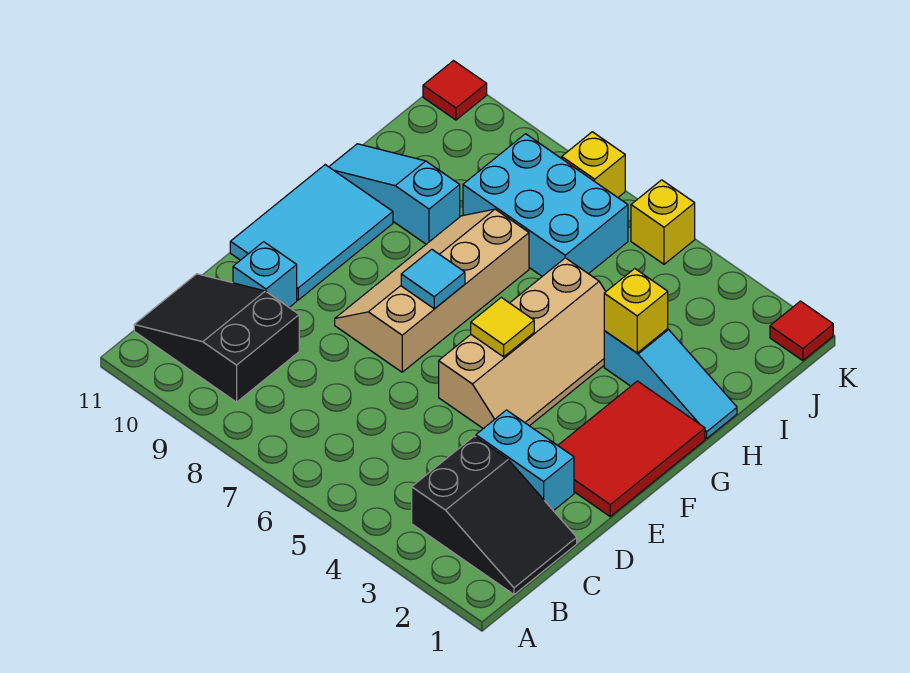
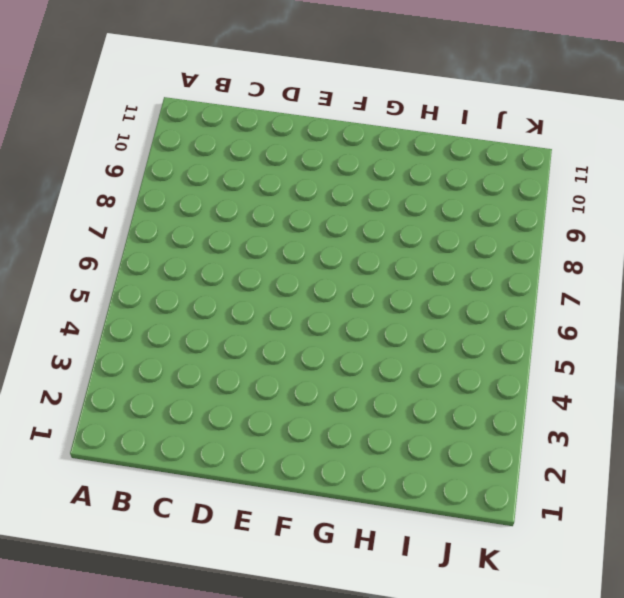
none -> black 2x3 slope [412,436,577,595]
none -> black 2x3 slope [134,274,299,402]
none -> cyan 1x2 brick [476,410,574,511]

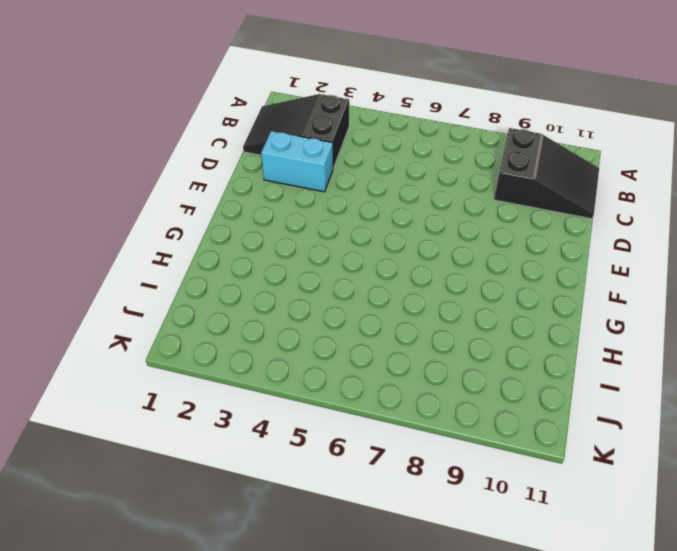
none -> cyan 1x1 brick [233,242,297,307]
none -> red 2x3 tile [558,381,705,516]
none -> tan 2x4 slope [439,258,606,429]

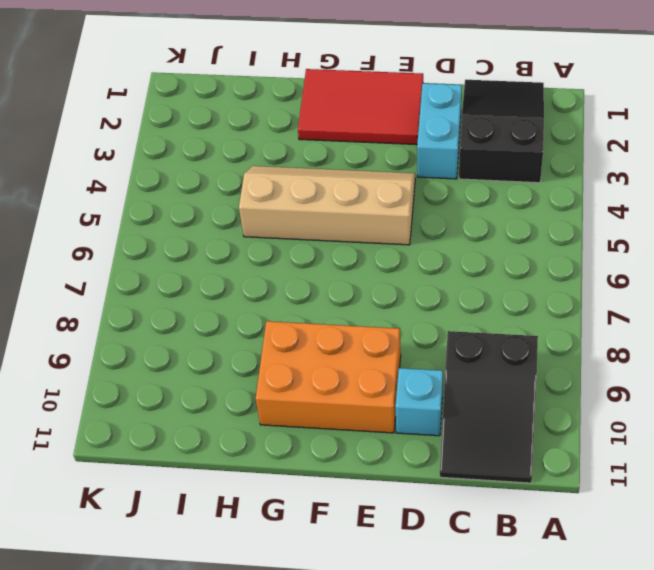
orange 2x3 brick [256,321,401,433] -> cyan 2x3 tile [230,165,393,300]
none -> tan 2x4 slope [335,209,529,372]
none -> cyan 1x3 slope [604,329,737,439]
none -> cyan 1x3 slope [329,144,460,244]

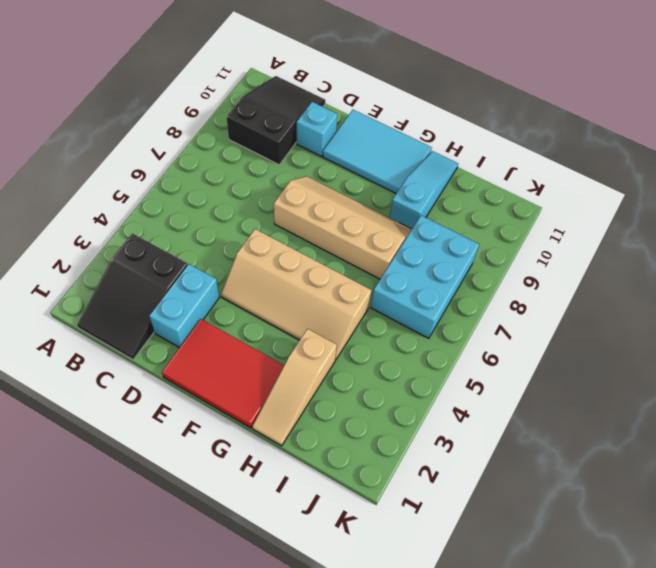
tan 1x3 slope [252,329,337,446] -> cyan 1x3 slope [604,329,737,439]
none -> red 1x1 tile [770,301,833,361]
none -> yellow 1x1 brick [631,180,695,264]
none -> yellow 1x1 brick [562,132,625,197]

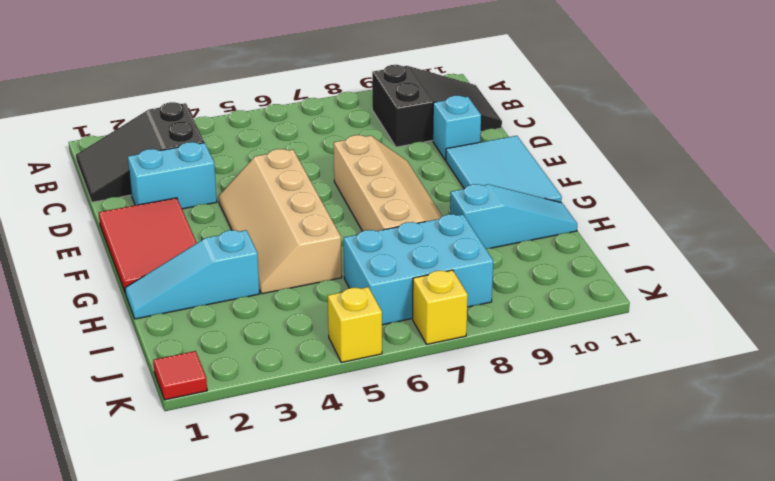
none -> red 1x1 tile [423,61,487,120]
none -> yellow 1x1 tile [471,298,534,357]
none -> cyan 1x1 tile [401,249,465,309]

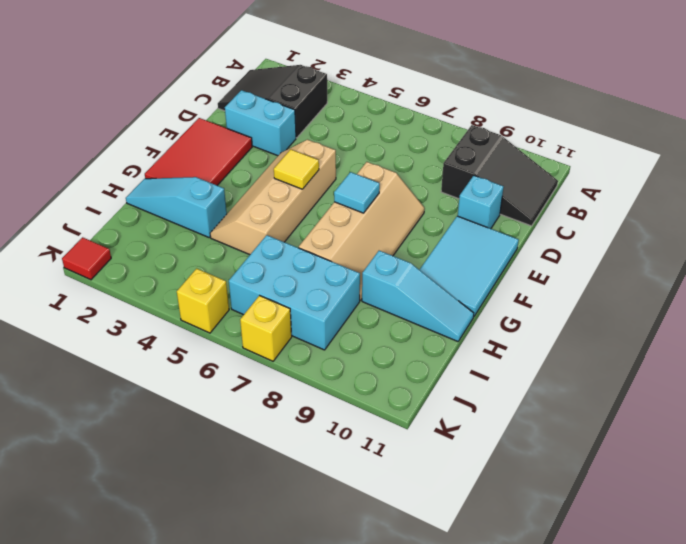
none -> red 1x1 tile [423,61,487,120]
none -> yellow 1x1 brick [604,269,668,353]

